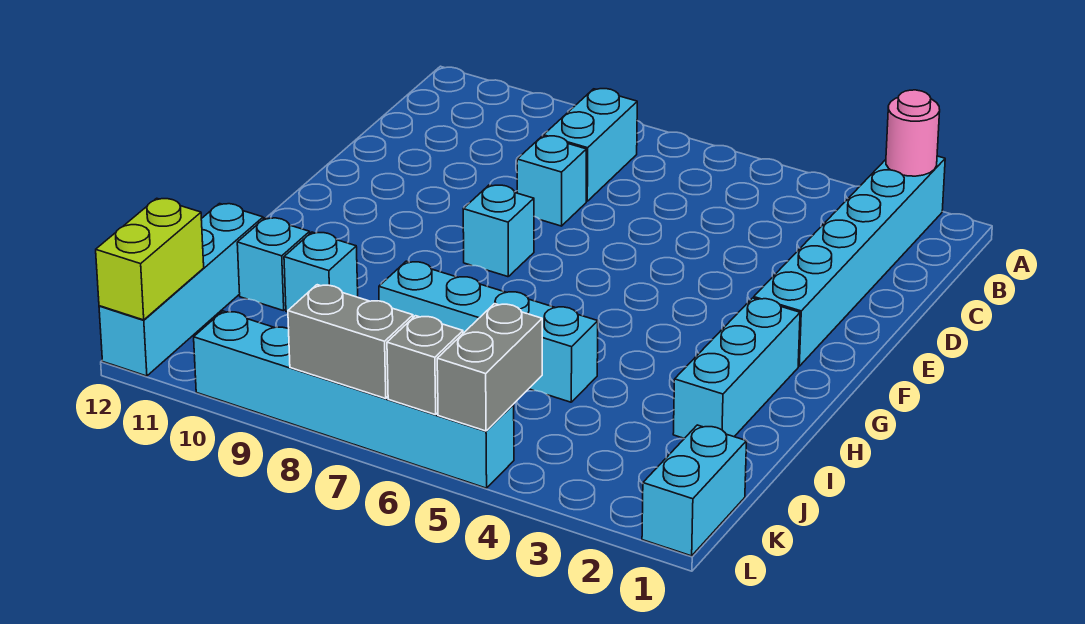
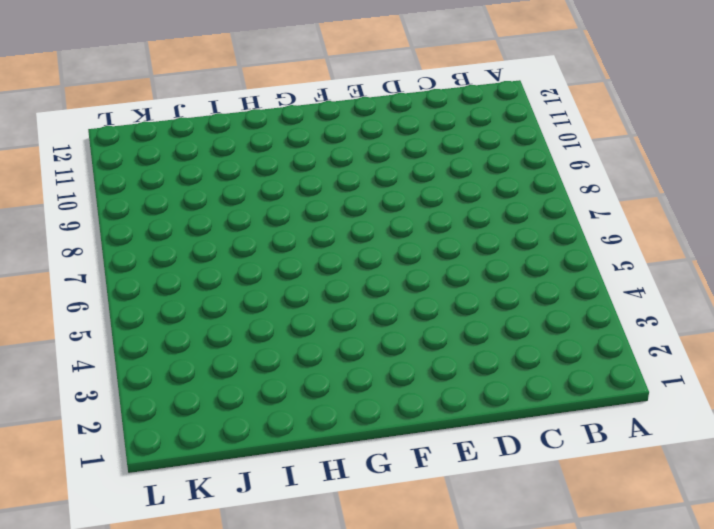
none -> cyan 1x6 brick [754,156,945,366]
none -> cyan 1x2 brick [544,89,637,201]
none -> cyan 1x1 brick [517,136,586,226]

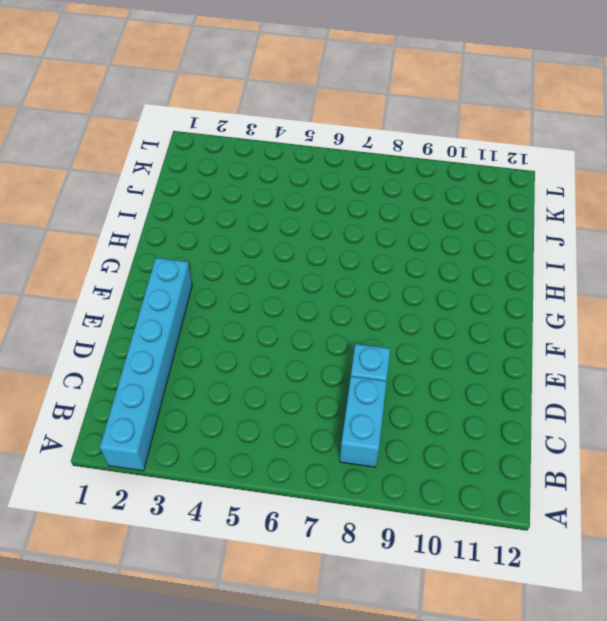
none -> cyan 1x1 brick [463,185,534,277]
none -> cyan 1x3 brick [673,298,800,438]
none -> cyan 1x4 brick [379,261,598,402]

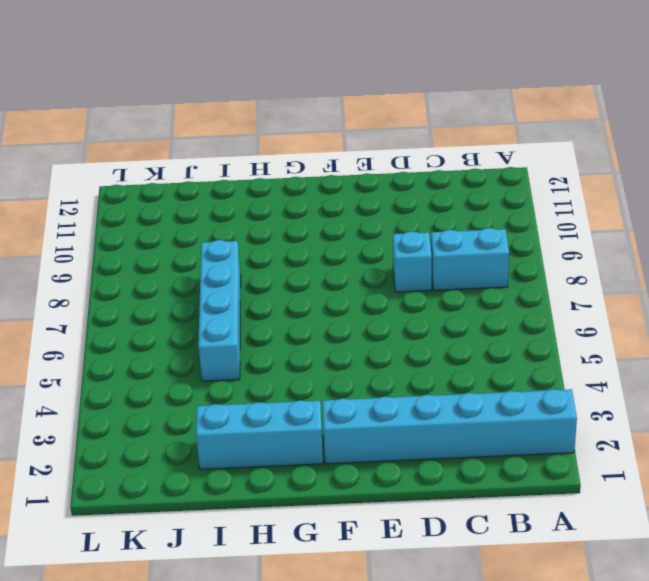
none -> cyan 1x1 brick [463,185,534,277]
none -> cyan 1x1 brick [284,232,358,312]
none -> cyan 1x1 brick [237,218,310,311]

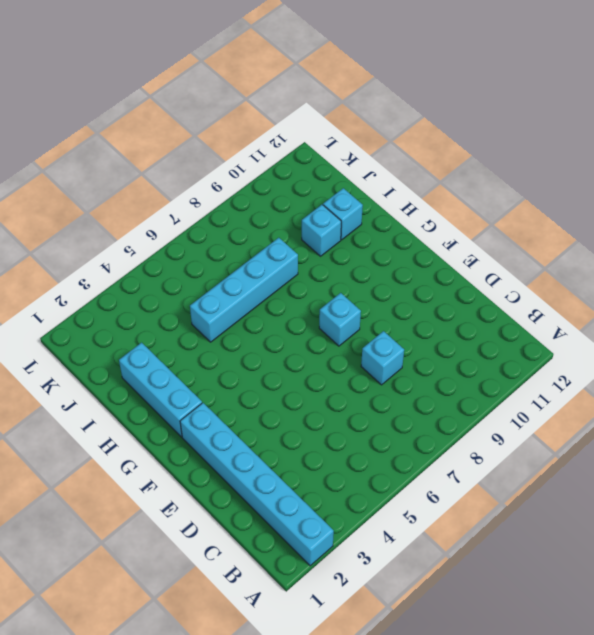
none -> cyan 1x2 brick [544,89,637,201]
none -> cyan 1x4 brick [99,204,263,376]
none -> cyan 1x2 brick [642,425,747,556]

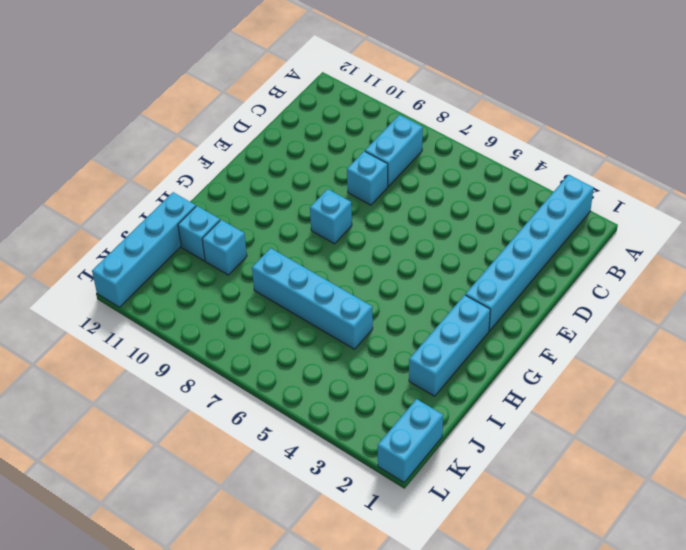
none -> cyan 1x6 brick [194,311,514,488]
none -> pink 1x1 round brick [886,90,940,176]
none -> grey 1x2 brick [437,304,542,431]

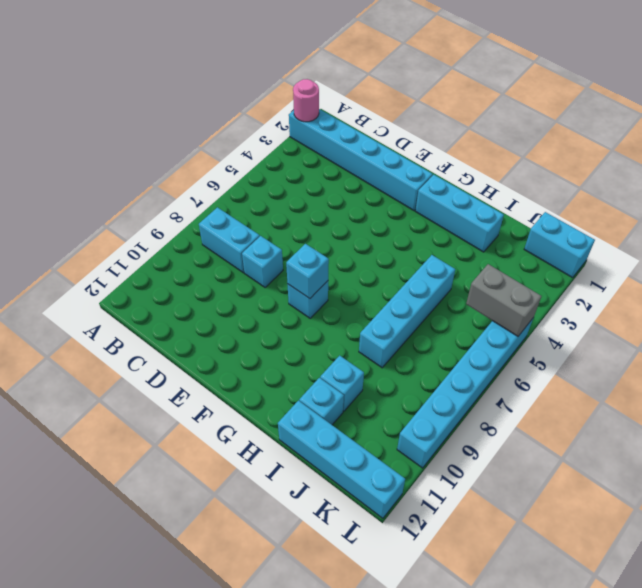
cyan 1x1 brick [286,244,329,299] -> none
none -> lime 1x2 brick [96,198,204,320]
none -> grey 1x1 brick [387,316,463,415]
none -> grey 1x2 brick [288,285,413,399]

